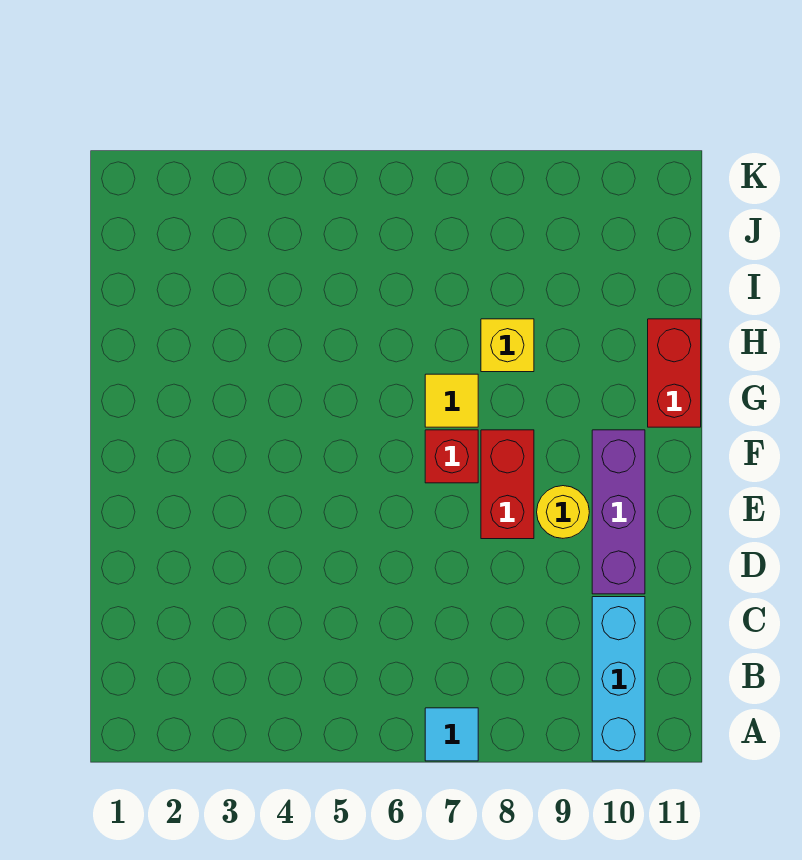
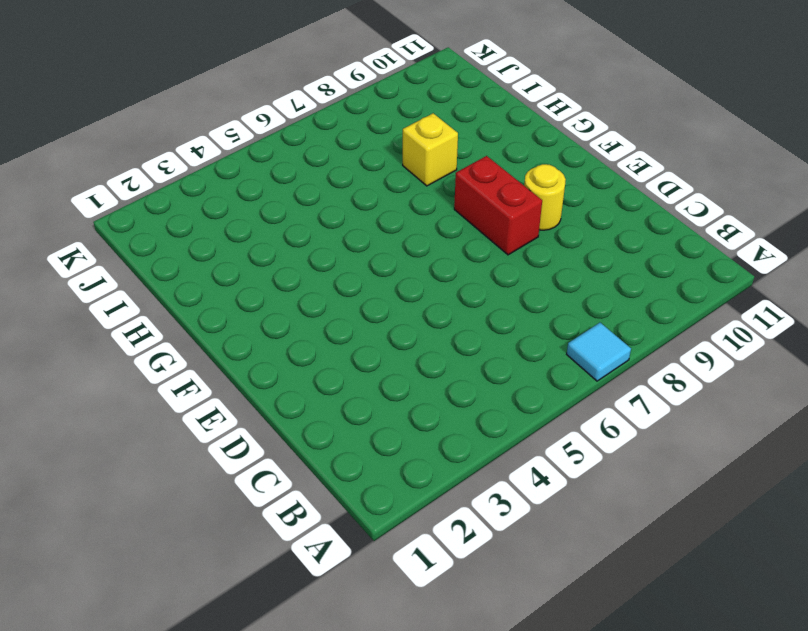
none -> cyan 1x3 brick [592,597,645,761]
none -> purple 1x3 brick [592,430,645,594]

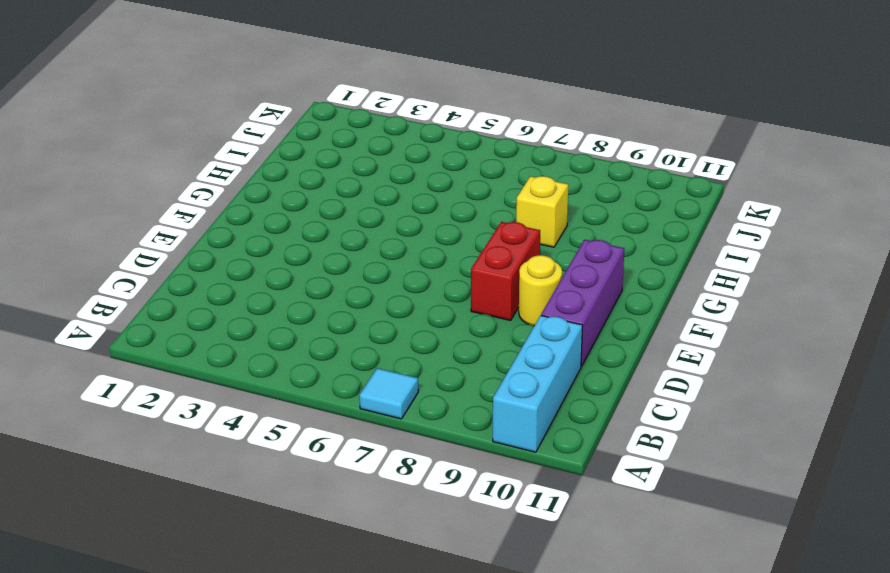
none -> red 1x1 brick [425,430,478,483]
none -> yellow 1x1 tile [425,374,478,427]

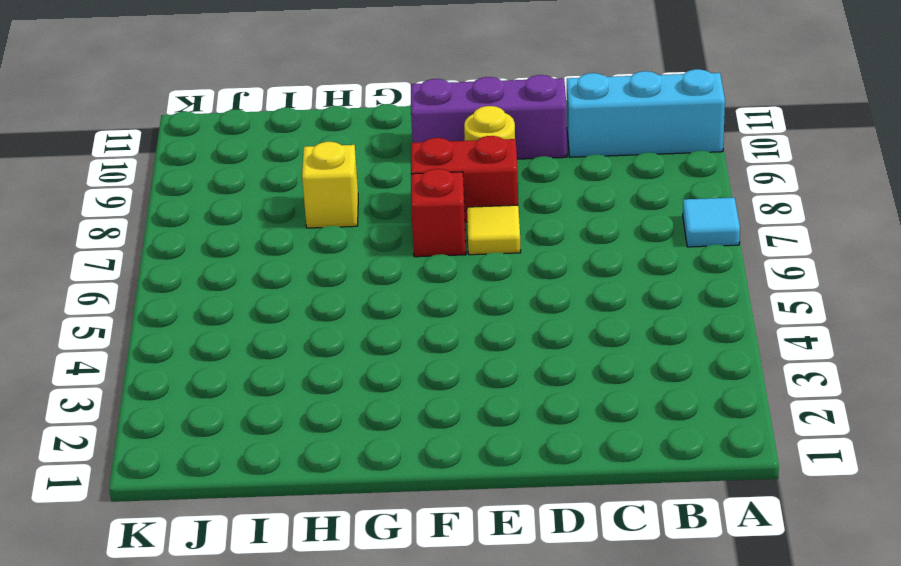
yellow 1x1 tile [467,205,521,255] -> yellow 1x1 tile moved to [425,374,478,427]
none -> red 1x2 brick [648,319,701,427]

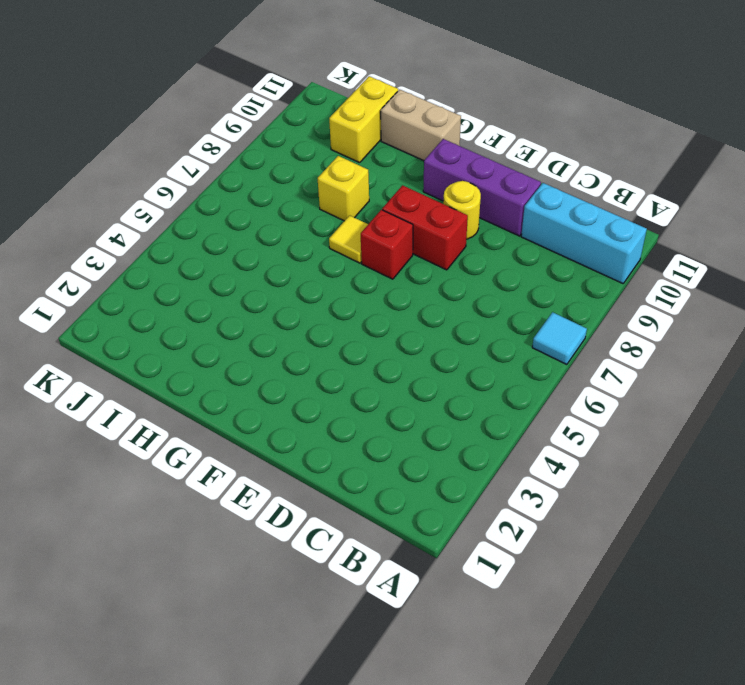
tan 1x2 brick [381,90,461,161] -> red 1x2 brick [648,319,701,427]
yellow 1x2 brick [329,76,398,163] -> none

